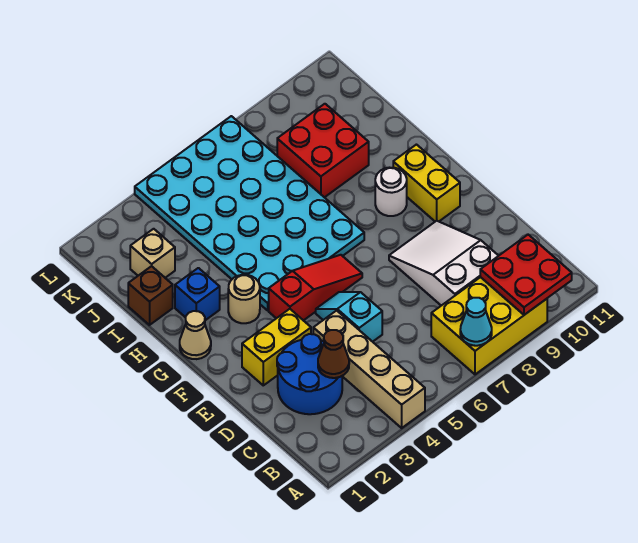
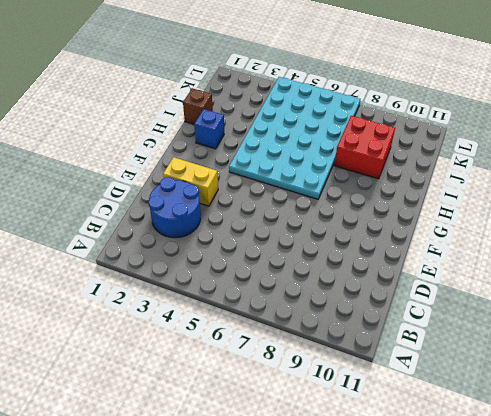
none -> tan 1x4 brick [313,310,425,428]
none -> yellow 2x3 brick [431,277,547,374]
none -> white 2x3 slope [389,221,498,306]

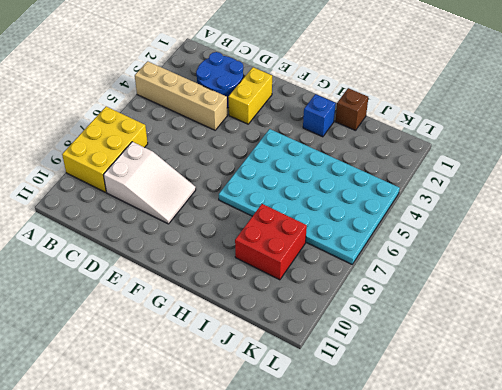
none -> cyan 1x2 slope [316,292,382,342]
none -> red 1x3 slope [269,255,362,321]
none -> yellow 1x2 brick [393,145,460,221]

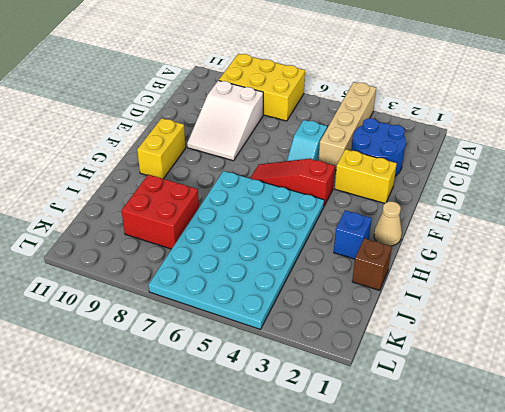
none -> tan 1x1 round brick [228,275,260,323]
none -> white 1x1 round brick [375,168,407,216]
none -> tan 1x1 brick [130,229,175,278]

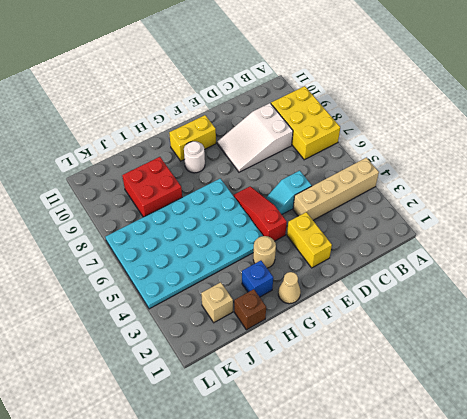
none -> blue 2x2 round brick [277,334,342,414]
none -> cyan 1x1 cone [460,298,492,346]
none -> red 2x2 plate [480,235,572,315]

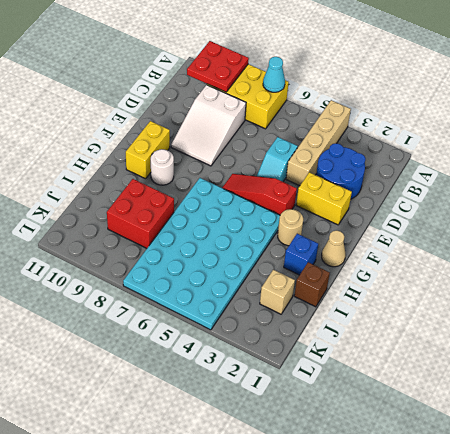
none -> brown 1x1 cone [318,330,349,378]

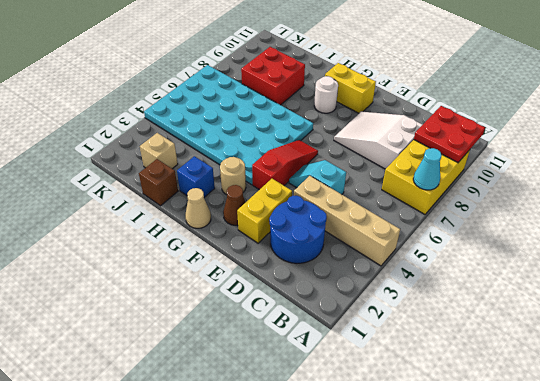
brown 1x1 cone [223,185,246,225] -> brown 1x1 cone moved to [318,330,349,378]

